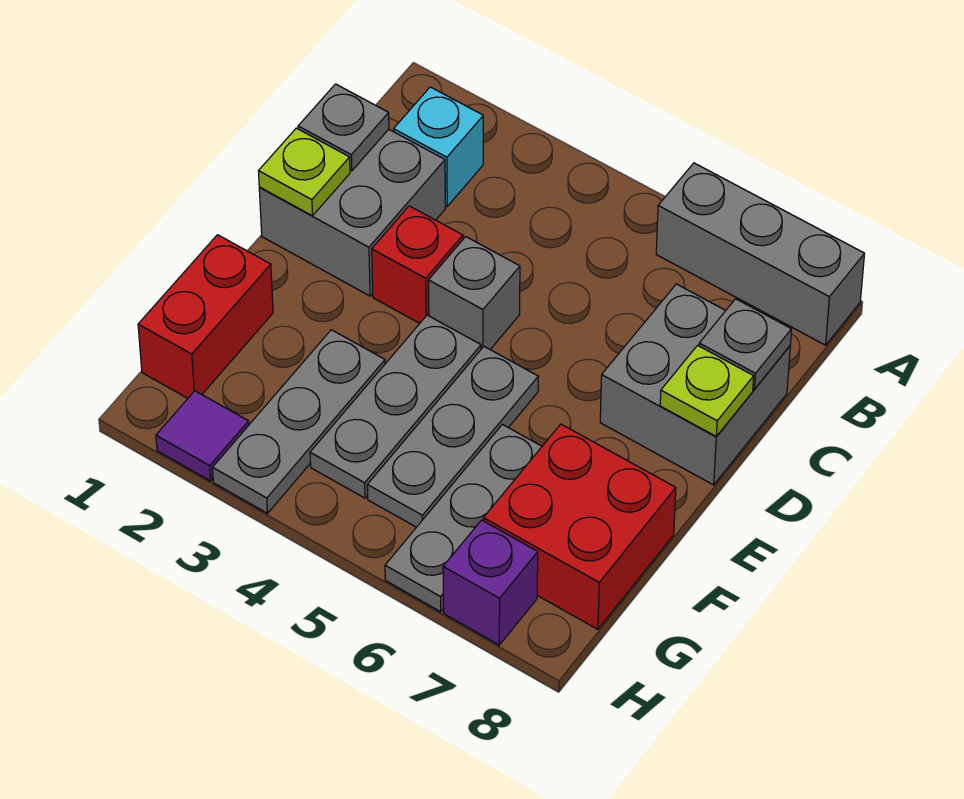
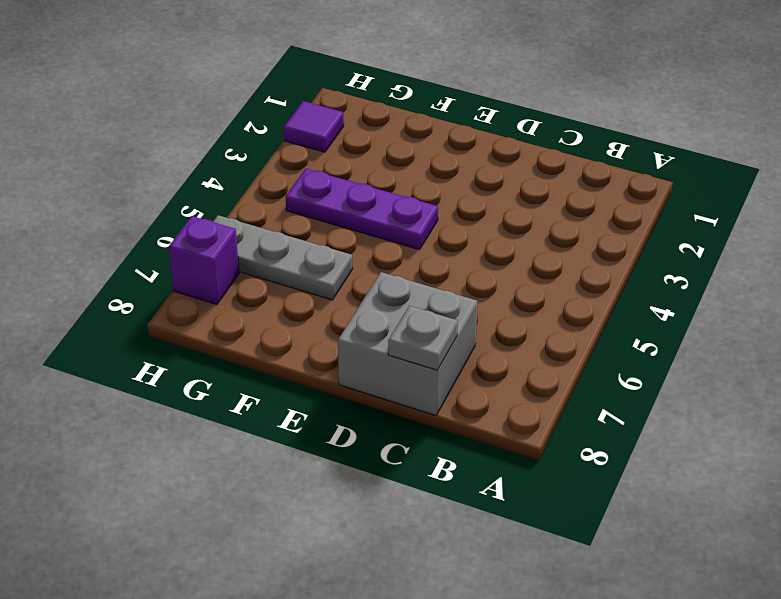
purple 1x3 plate [286,169,438,250] -> grey 1x3 plate [310,315,481,498]
none -> grey 1x3 brick [656,163,864,345]
none -> cyan 1x1 brick [394,87,483,206]
none -> grey 2x2 brick [259,129,445,296]

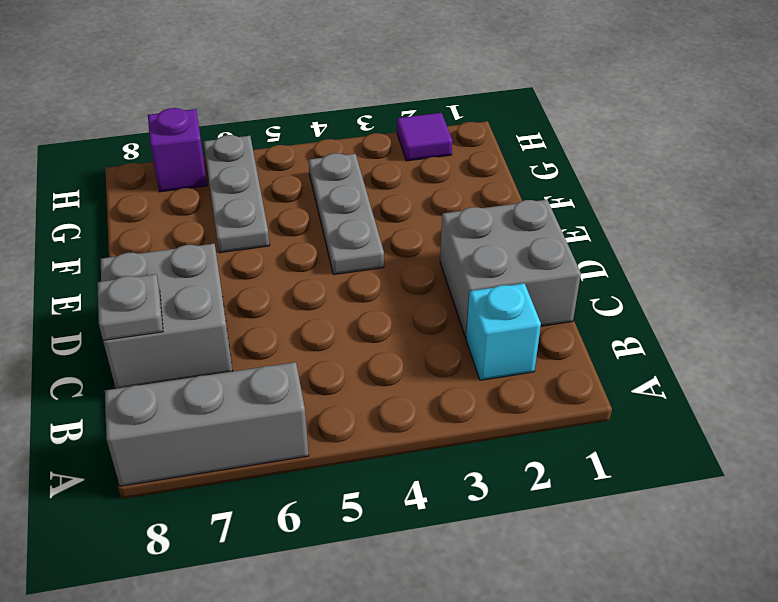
none -> red 1x1 brick [372,206,463,323]
none -> grey 1x1 brick [428,237,520,349]
none -> grey 1x3 plate [367,347,538,527]

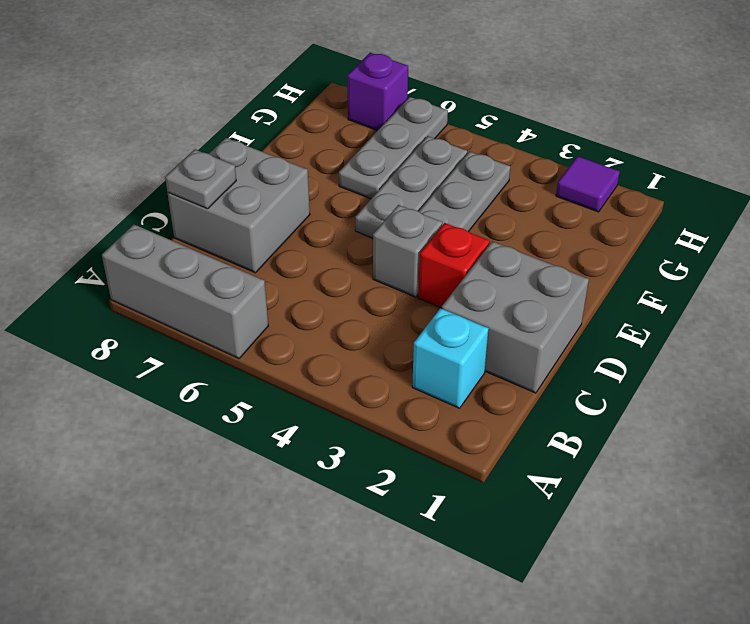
none -> red 1x2 brick [138,235,273,398]
none -> grey 1x3 plate [213,330,385,513]
none -> red 2x2 brick [483,424,676,629]

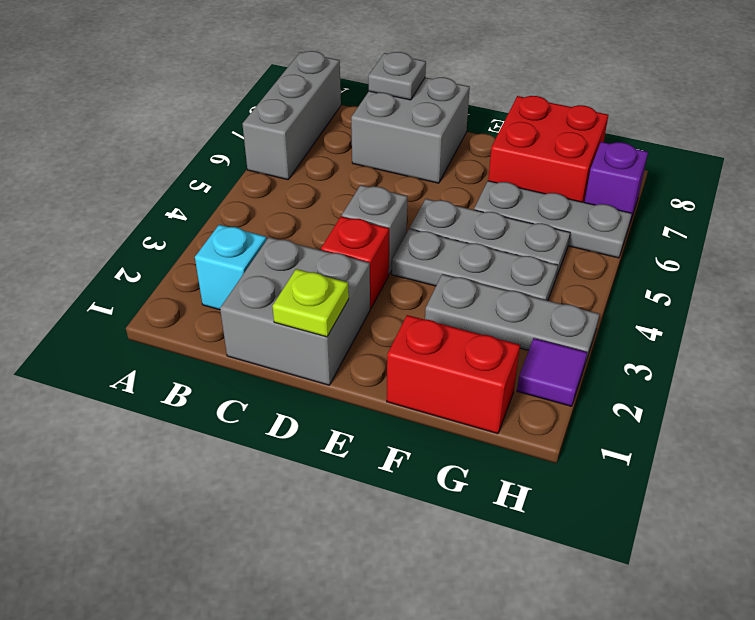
none -> grey 1x1 plate [298,84,389,171]
none -> lime 1x1 plate [660,345,754,437]

